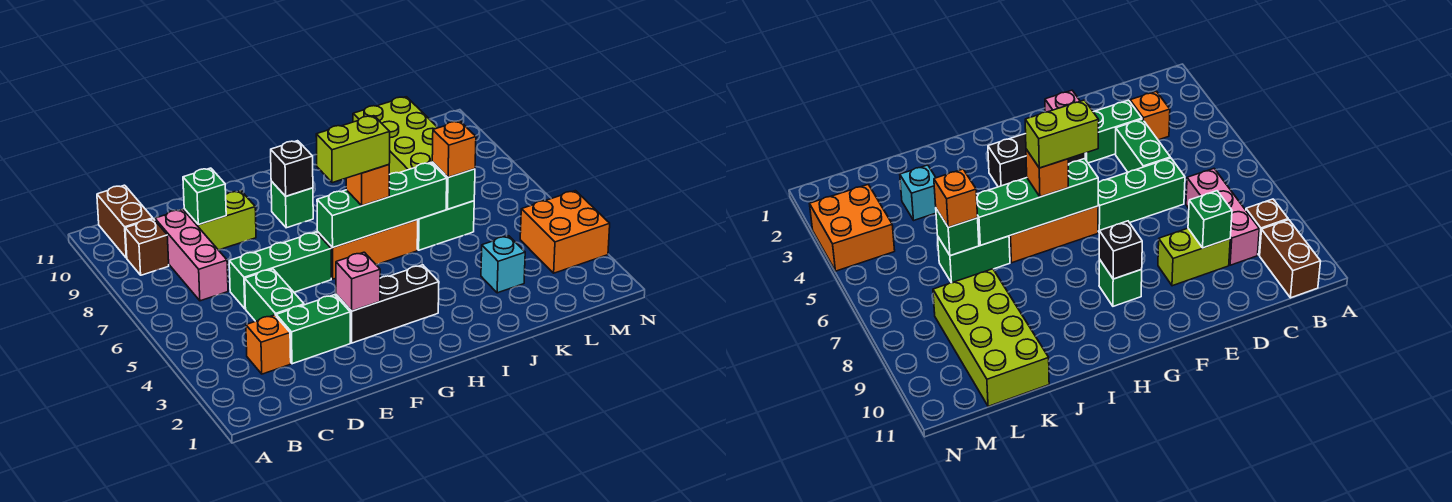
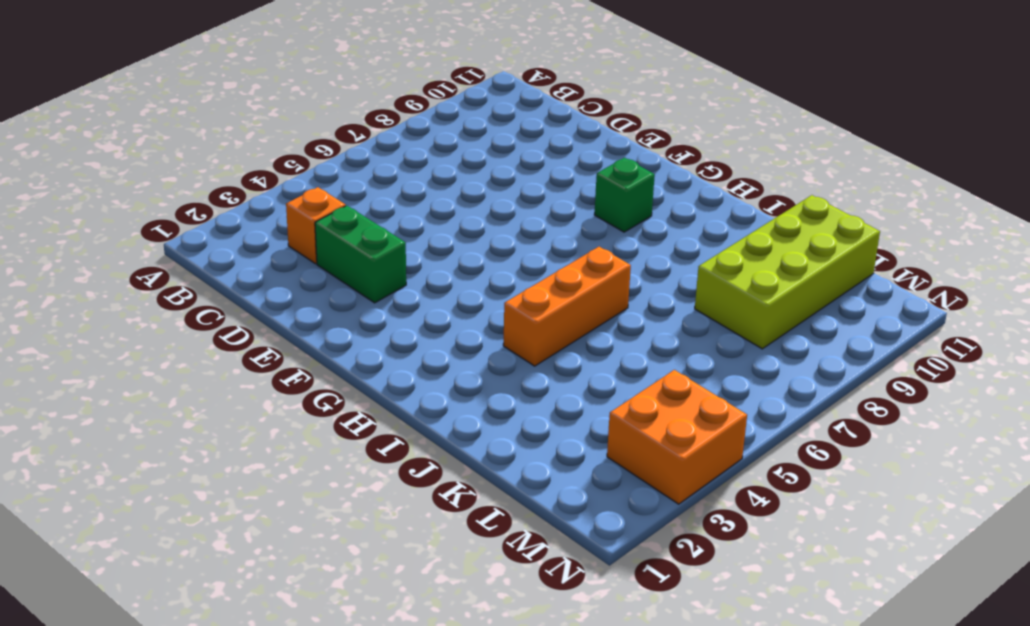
orange 1x3 brick [503,247,631,366] -> orange 1x3 brick turned to [317,220,418,279]
none -> brown 1x1 brick [125,219,169,275]
none -> brown 1x2 brick [97,185,153,258]
none -> pink 1x3 brick [155,209,228,301]

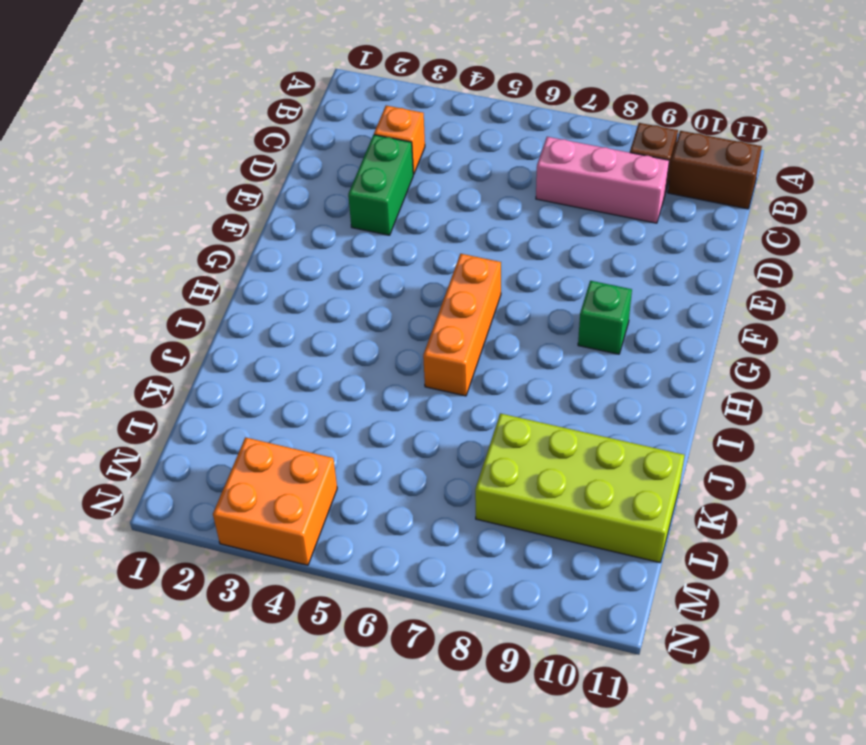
none -> green 1x2 brick [245,269,304,321]
none -> green 1x3 brick [229,232,331,309]
none -> lime 1x2 brick [184,191,256,250]

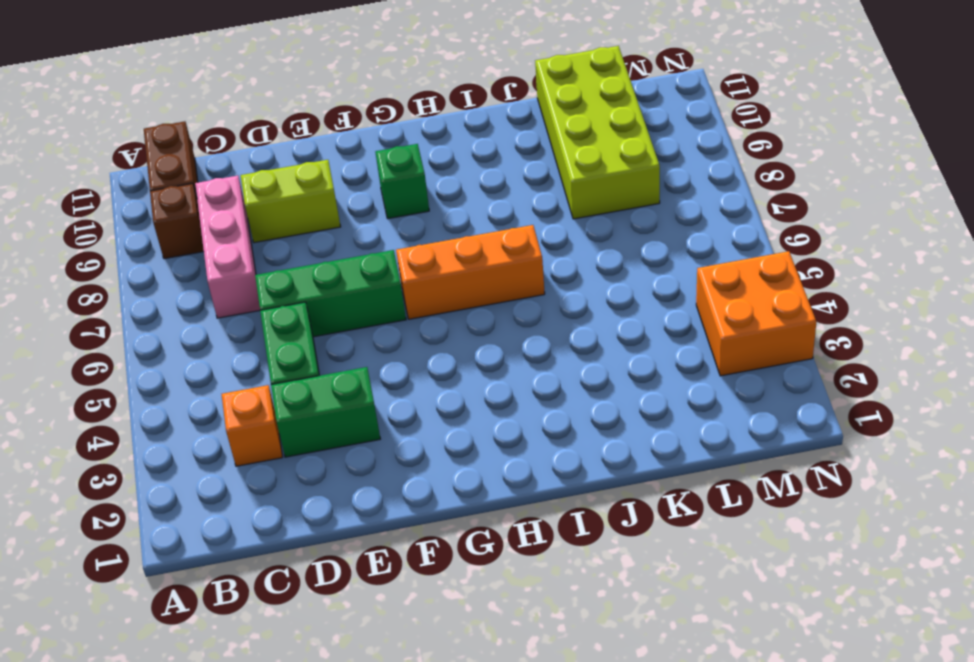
none -> black 1x3 brick [336,265,439,343]
none -> green 1x2 brick [417,201,474,250]
none -> cyan 1x1 brick [481,236,525,293]

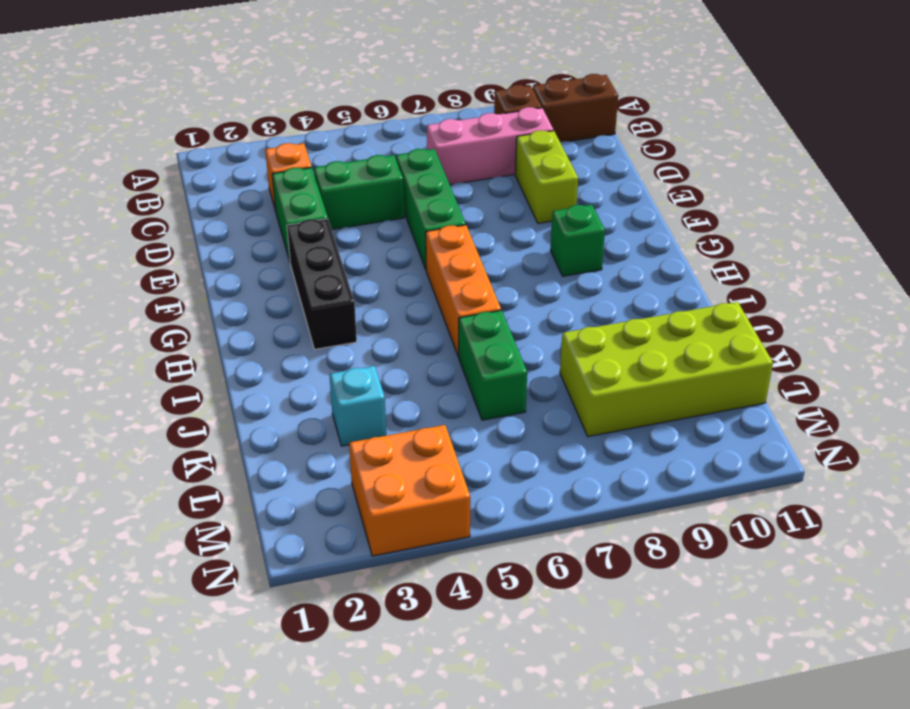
none -> green 1x1 brick [183,168,226,225]
none -> pink 1x1 brick [336,252,380,311]
none -> green 1x4 brick [317,162,447,248]

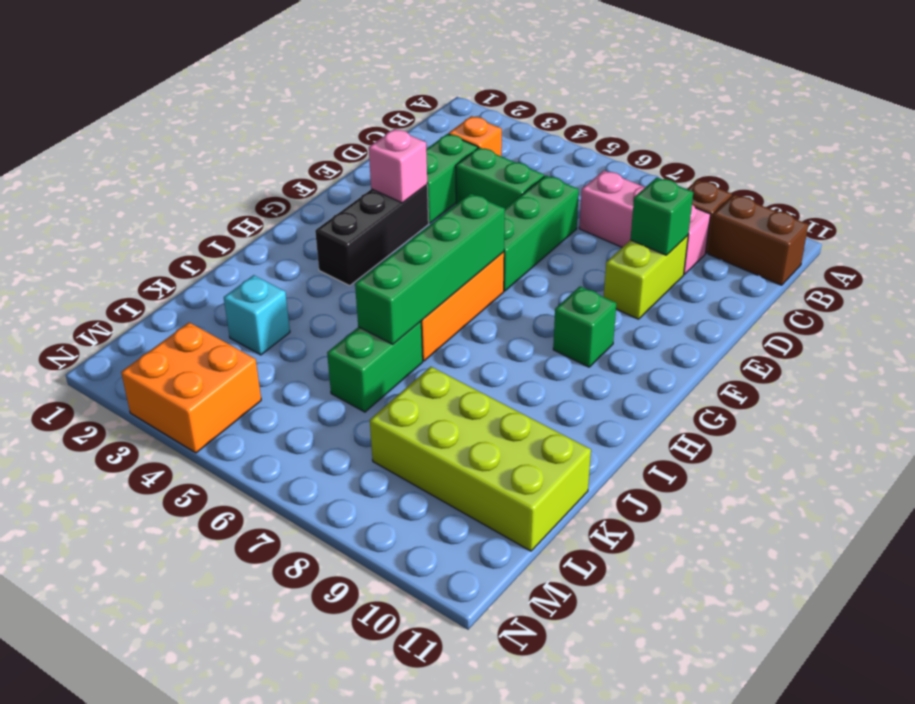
none -> black 1x1 brick [271,141,313,196]
none -> green 1x1 brick [432,162,475,209]
none -> orange 1x1 brick [346,165,389,206]

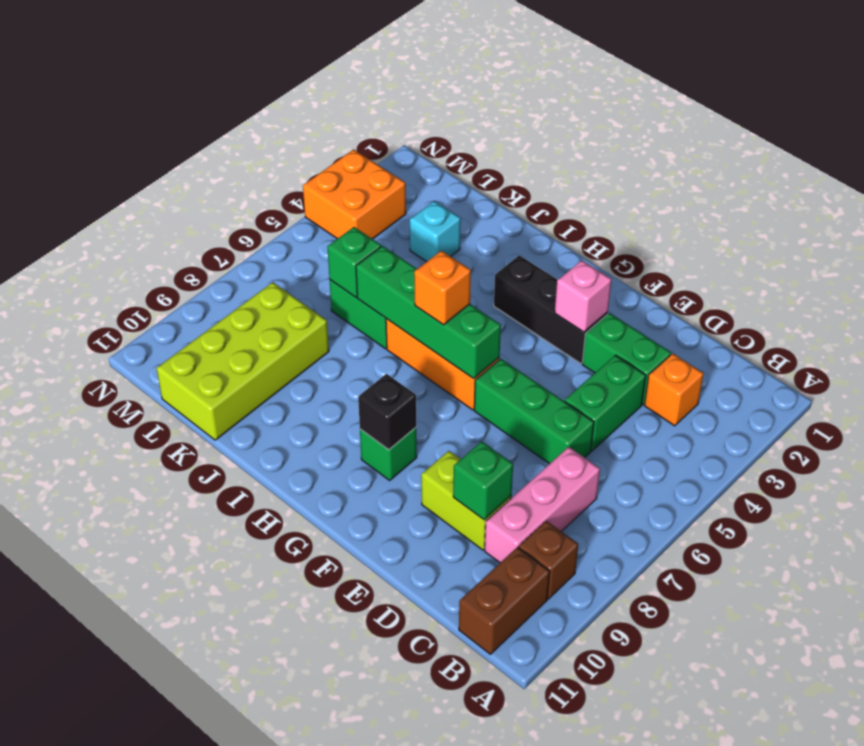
none -> orange 1x1 brick [432,121,476,177]
none -> lime 1x2 brick [316,116,390,183]

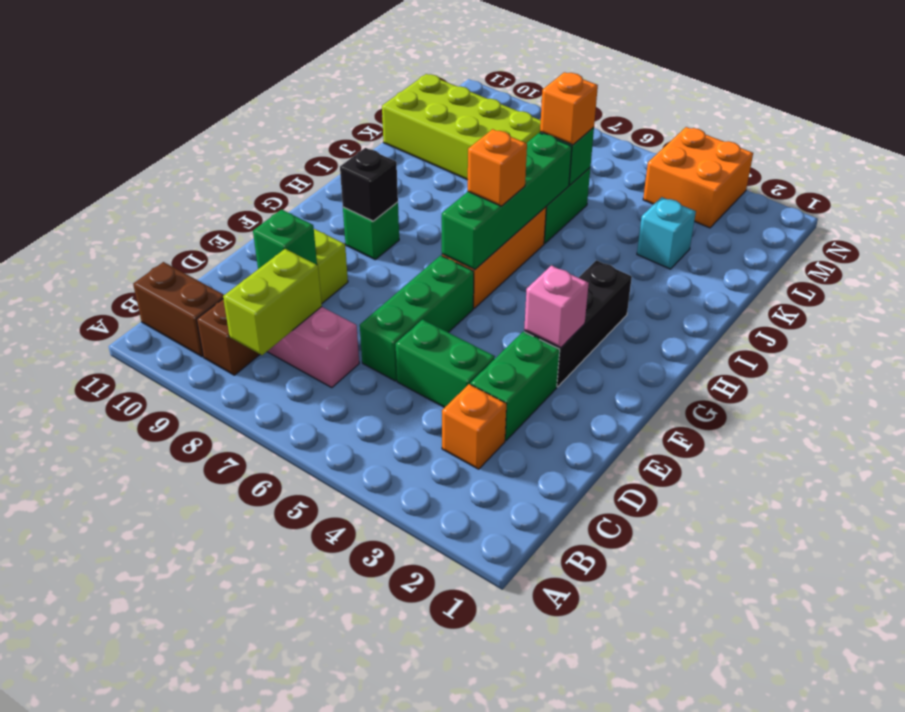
lime 1x2 brick [223,249,322,355] -> lime 1x2 brick moved to [316,116,390,183]

